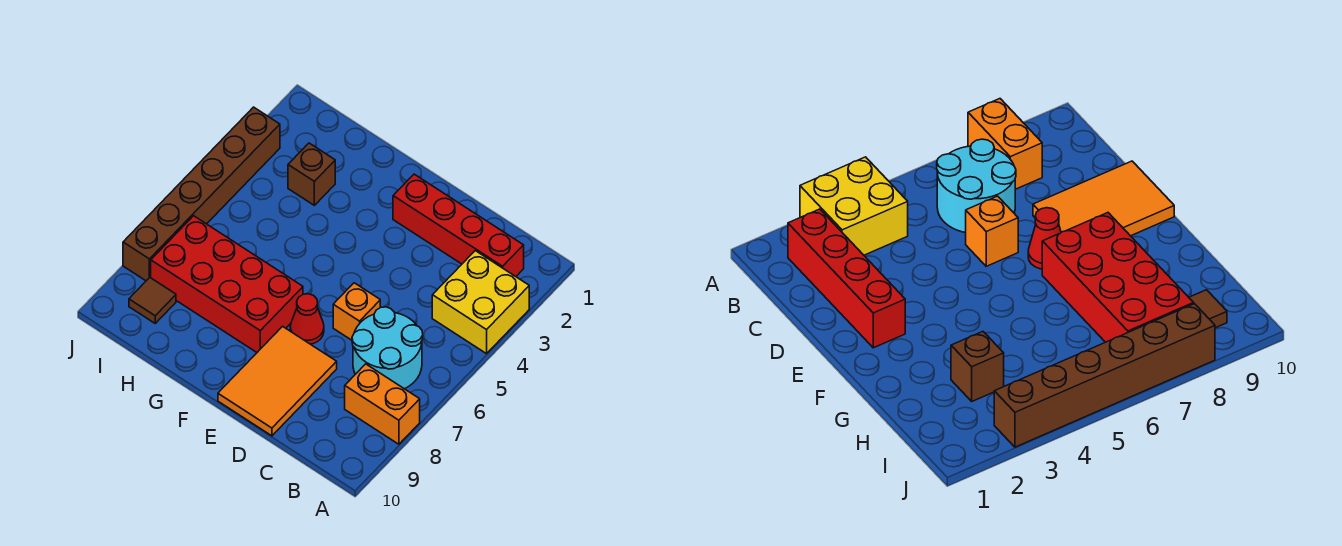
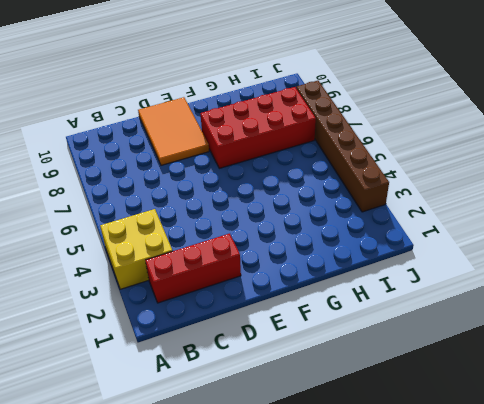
red 1x3 brick [145,234,241,303] -> red 1x4 brick [393,174,524,276]
none -> orange 1x2 brick [345,364,420,444]
none -> cyan 2x2 round brick [352,307,423,389]

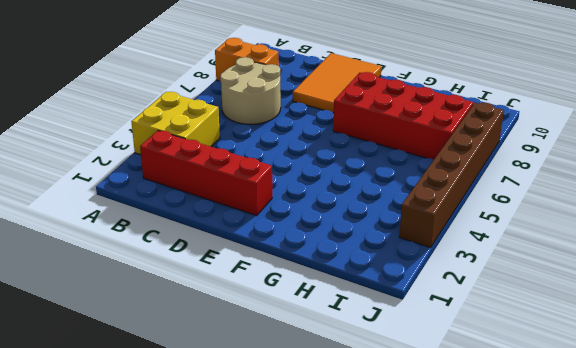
tan 2x2 round brick [220,57,281,124] -> cyan 2x2 round brick [352,307,423,389]
none -> orange 1x1 brick [333,283,380,340]
none -> red 1x1 cone [290,294,324,344]

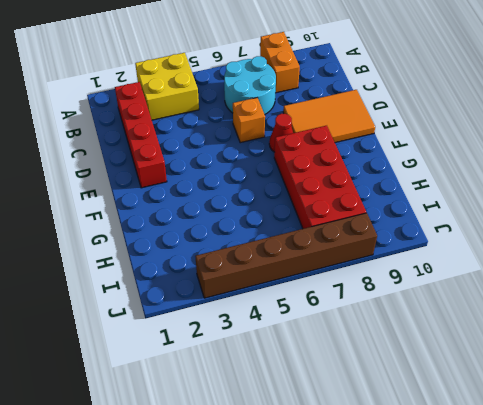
none -> brown 1x1 brick [288,143,335,205]
none -> brown 1x1 tile [129,278,176,323]

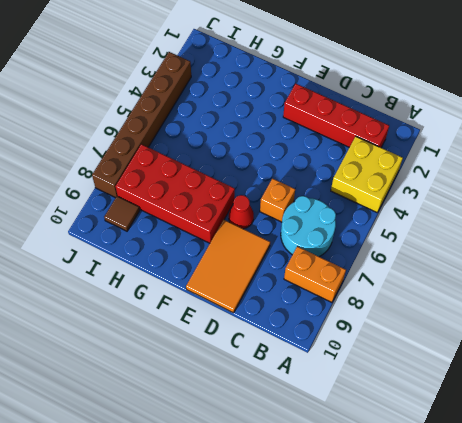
none -> brown 1x1 brick [288,143,335,205]

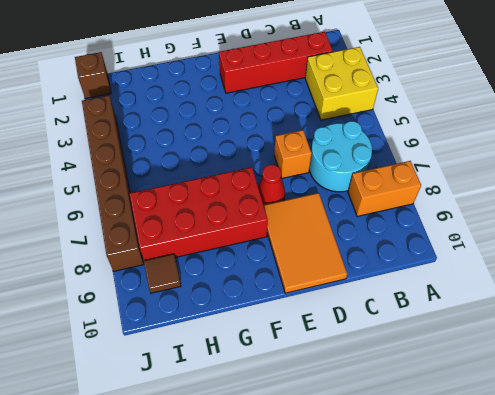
brown 1x1 brick [75,52,111,99] -> brown 1x1 brick moved to [288,143,335,205]

